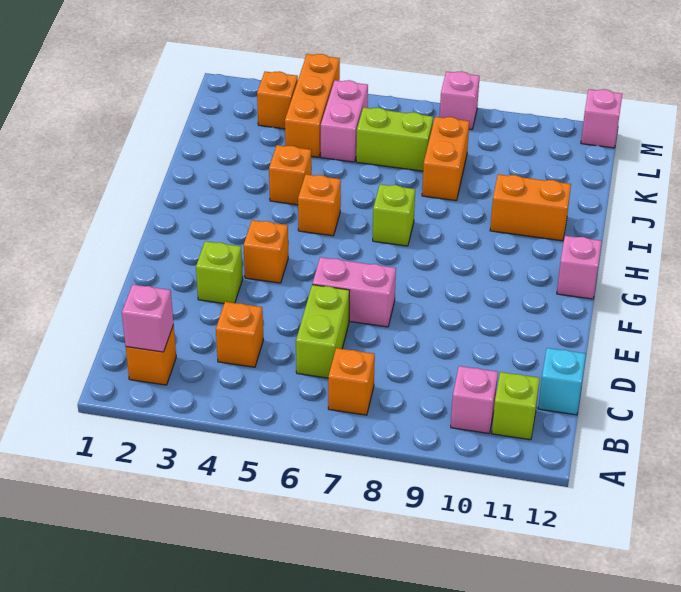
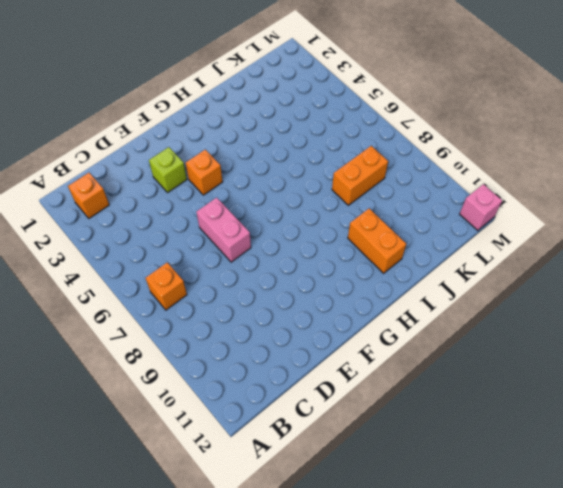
none -> pink 1x1 brick [451,366,498,433]
none -> lime 1x1 brick [492,372,540,440]
none -> orange 1x1 brick [216,302,264,367]

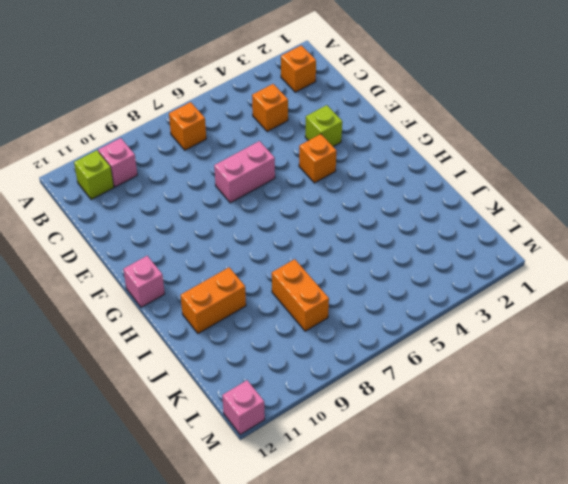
none -> lime 1x2 brick [296,285,350,378]
none -> cyan 1x1 brick [538,348,586,415]
none -> orange 1x1 brick [298,174,341,236]

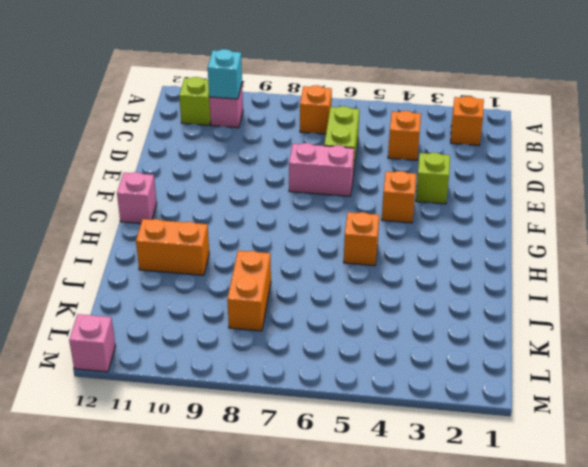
cyan 1x1 brick [208,49,242,99] -> cyan 1x1 brick moved to [538,348,586,415]
none -> lime 1x1 brick [373,184,415,246]
none -> orange 1x1 brick [269,145,311,205]
none -> orange 1x3 brick [285,54,340,157]

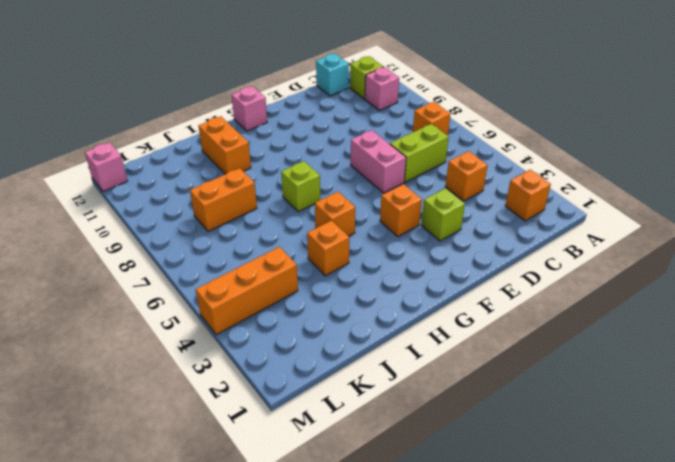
none -> pink 1x2 brick [321,80,368,162]
none -> lime 1x2 brick [356,107,433,171]
none -> orange 1x1 brick [257,71,298,129]

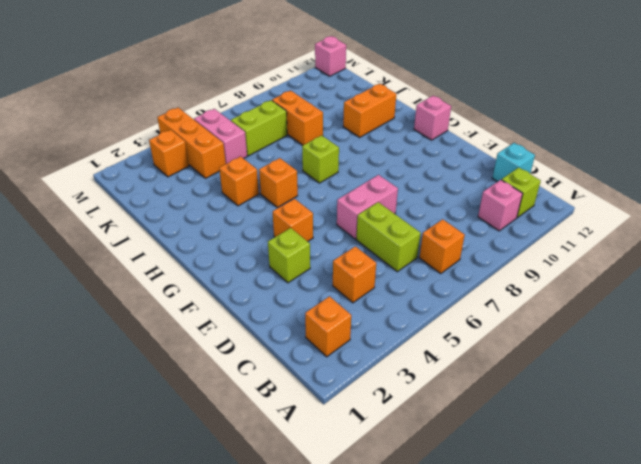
none -> pink 1x1 brick [440,71,480,130]
none -> pink 1x1 brick [122,285,174,352]

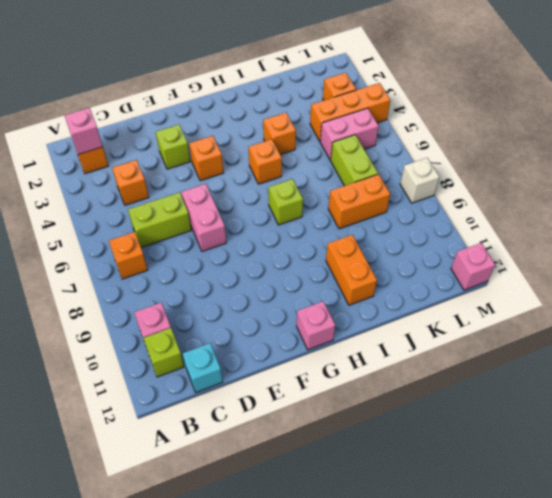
white 1x1 brick [400,158,439,203] -> pink 1x1 brick [440,71,480,130]

